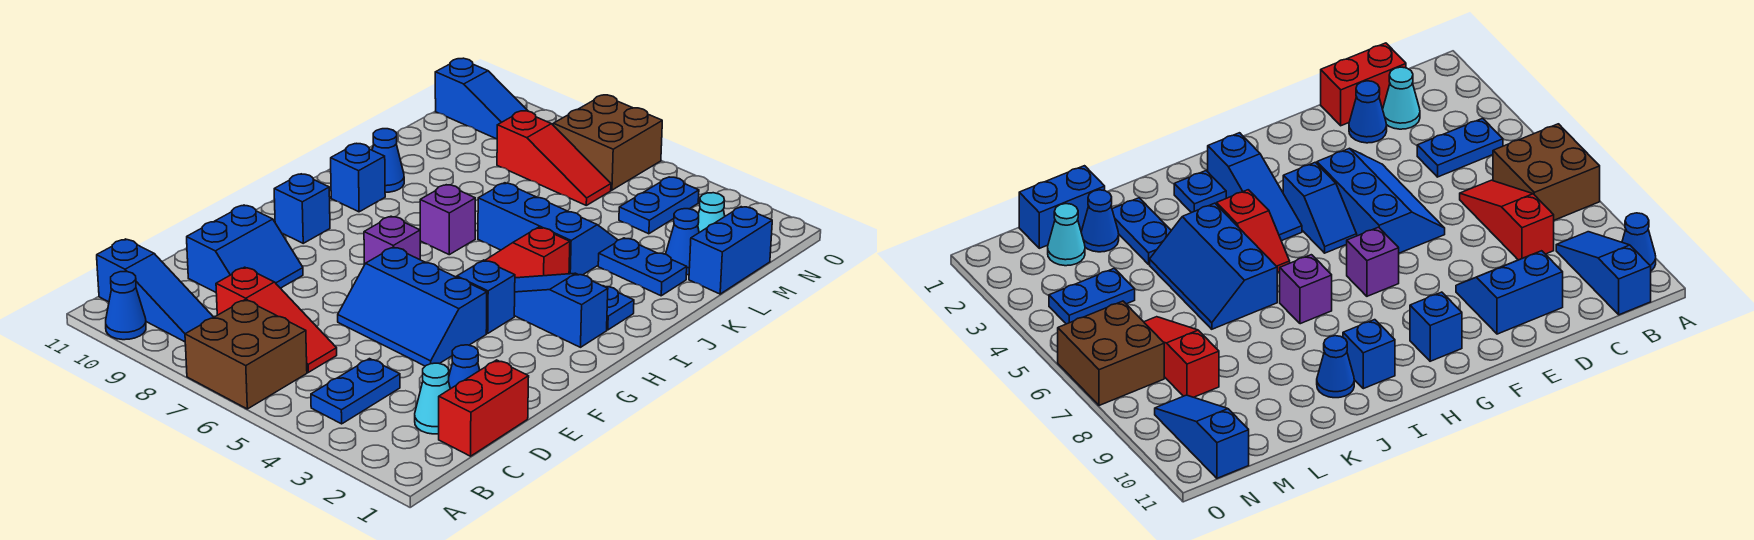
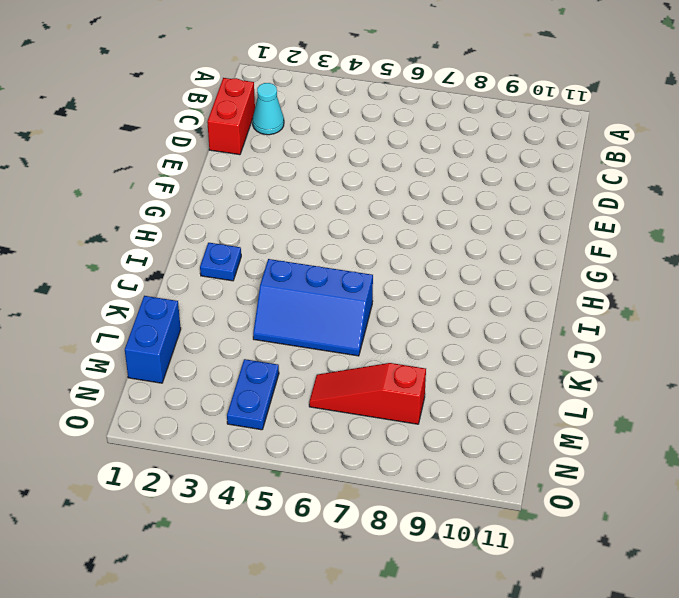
none -> brown 2x2 brick [185,300,307,409]
none -> blue 1x1 cone [106,272,146,340]
none -> blue 1x2 plate [311,359,400,424]

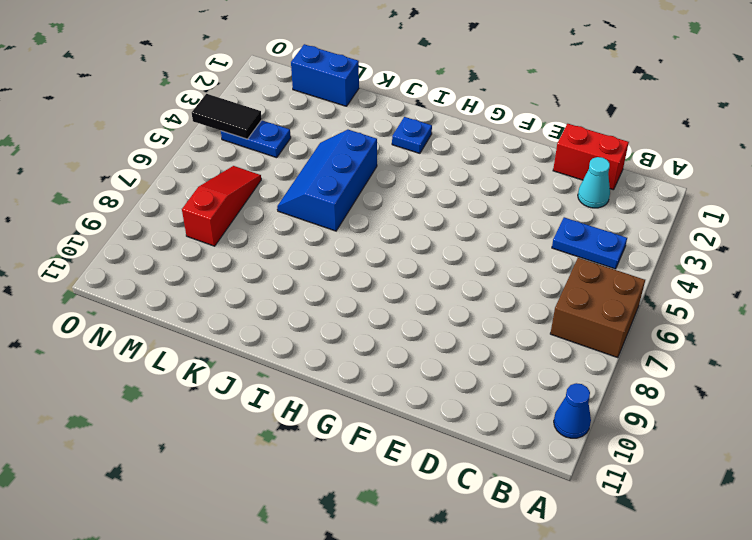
black 1x2 tile [192,94,262,139] -> none
none -> blue 1x3 slope [97,239,214,342]
none -> red 1x3 slope [216,267,337,372]
none -> blue 1x1 cone [449,345,480,389]

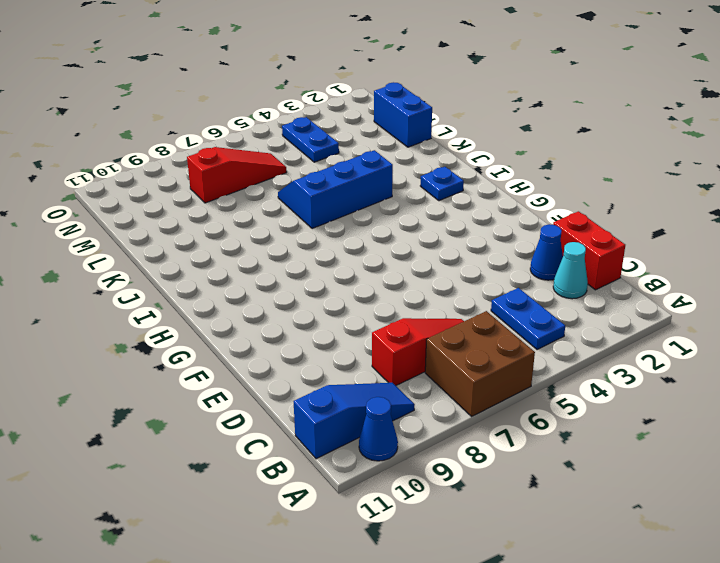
none -> blue 2x2 slope [187,205,303,292]
none -> blue 2x3 slope [338,247,487,366]
none -> blue 1x2 slope [456,260,515,333]

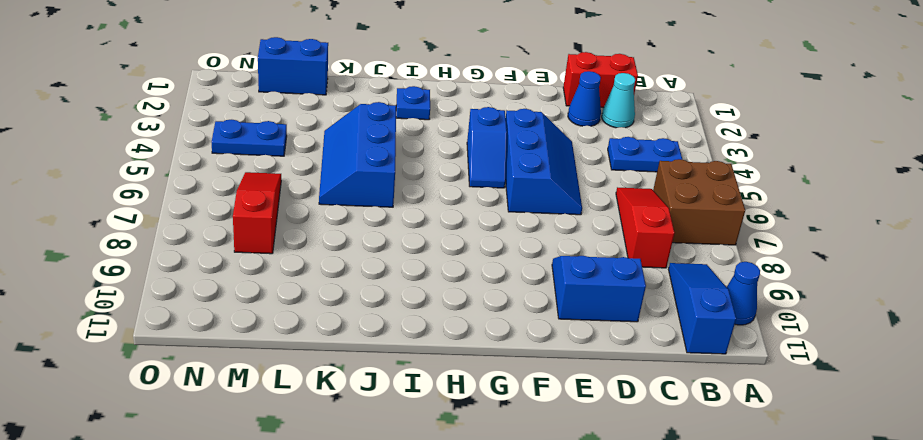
none -> purple 1x1 brick [364,216,420,264]
none -> blue 1x1 brick [274,174,330,243]
none -> blue 1x3 slope [514,273,608,347]

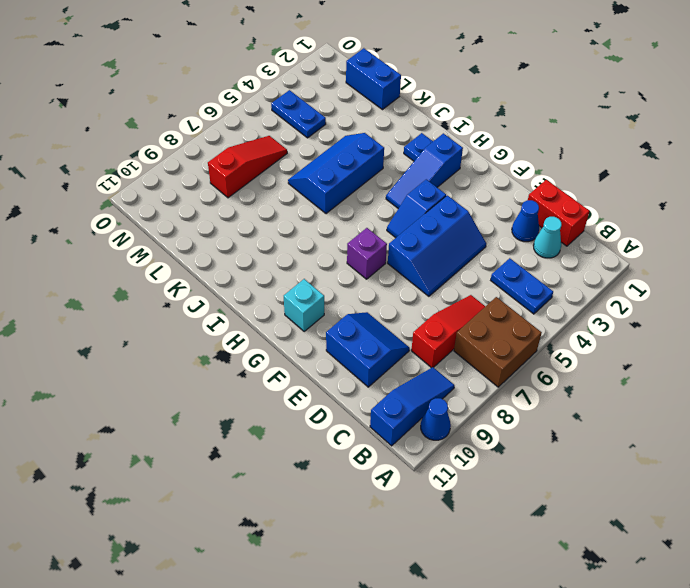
cyan 1x1 brick [284,279,324,331] -> blue 1x1 brick [274,174,330,243]
none -> red 1x2 slope [485,227,570,278]
none -> purple 1x1 brick [420,185,475,255]
none -> blue 1x1 brick [331,144,385,212]

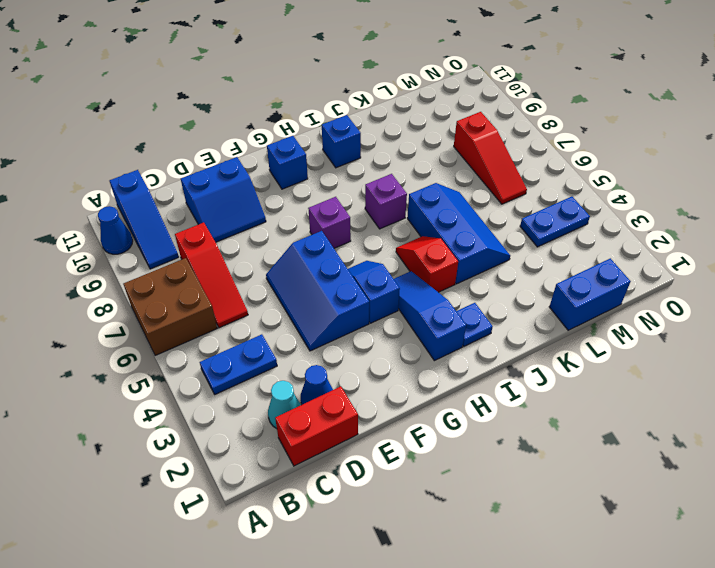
none -> blue 1x1 cone [372,129,404,192]
none -> blue 1x2 plate [598,238,687,296]
none -> blue 1x1 cone [666,209,699,275]

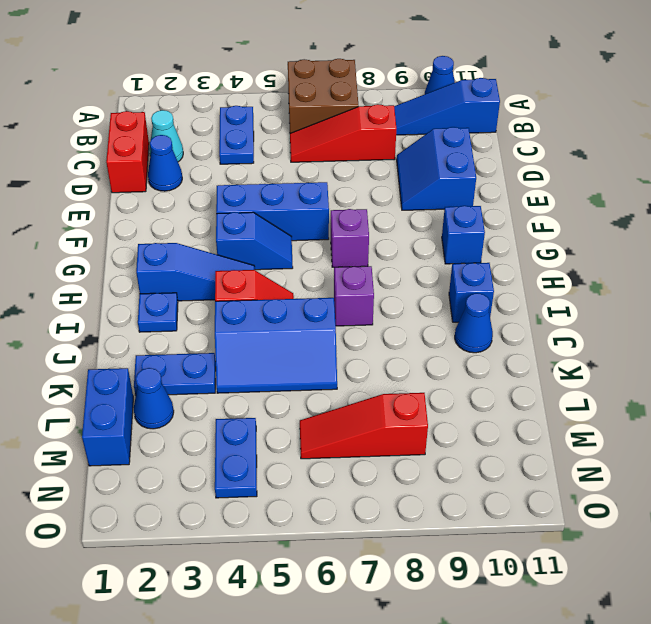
none -> cyan 1x1 cone [698,193,725,233]
none -> brown 2x2 brick [553,95,662,190]
none -> blue 1x3 slope [435,58,528,139]

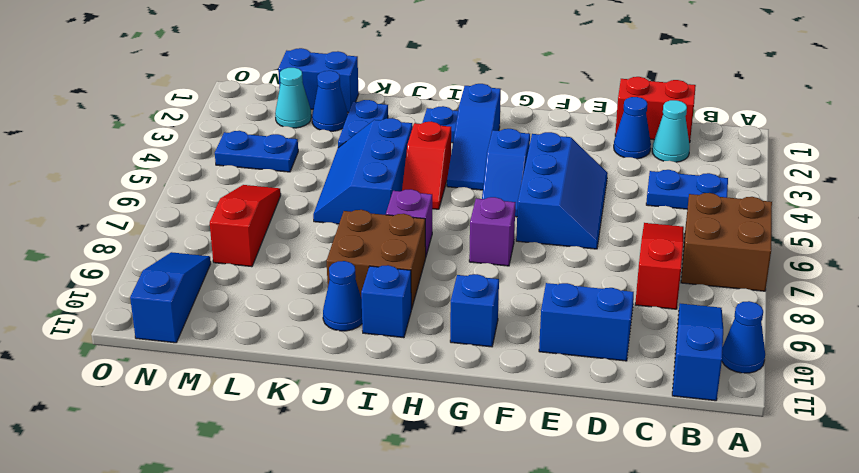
brown 2x2 brick [327,210,426,310] -> brown 2x2 brick moved to [553,95,662,190]

